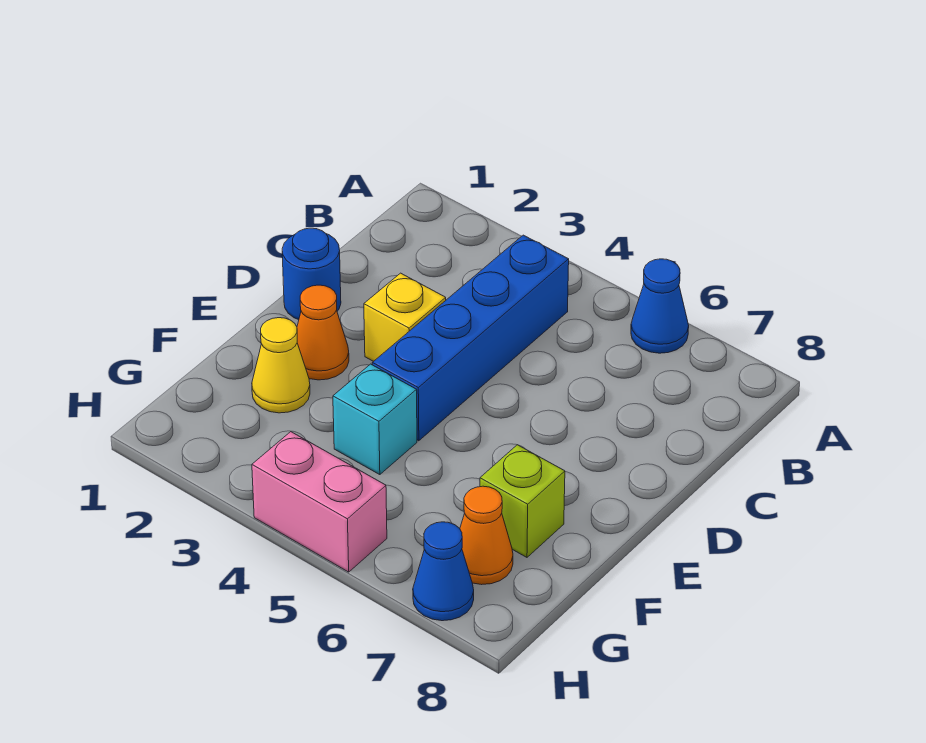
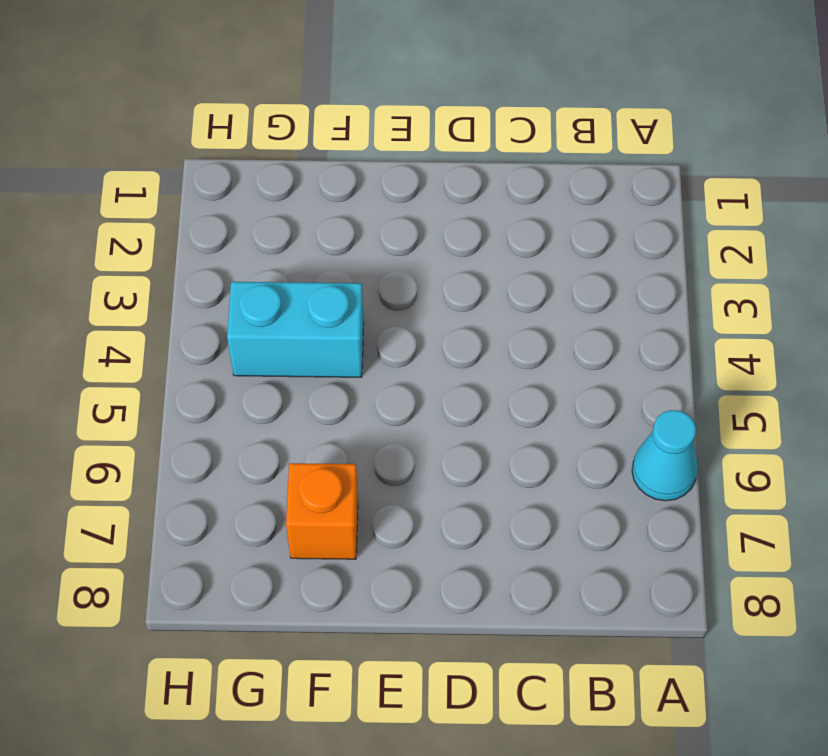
cyan 1x1 cone [632,410,698,501] -> blue 1x1 cone [631,259,689,353]
cyan 1x2 brick [227,282,364,377] -> cyan 1x1 brick [333,364,417,475]
orange 1x1 brick [286,463,358,559] -> lime 1x1 brick [480,445,565,557]
none -> blue 1x4 brick [372,235,569,441]
none -> blue 1x1 round brick [282,228,341,320]

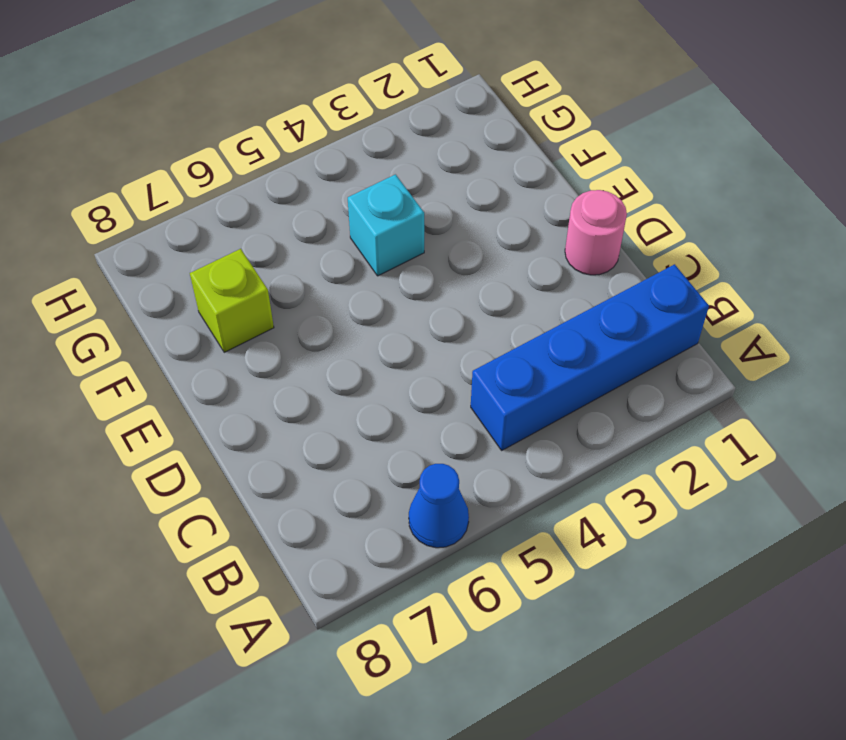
blue 1x4 brick [471,264,709,450] -> blue 1x4 brick turned to [372,235,569,441]
pink 1x1 round brick [565,190,627,275] -> blue 1x1 round brick [282,228,341,320]
none -> yellow 1x1 brick [364,273,446,361]
none -> orange 1x1 cone [297,285,349,380]

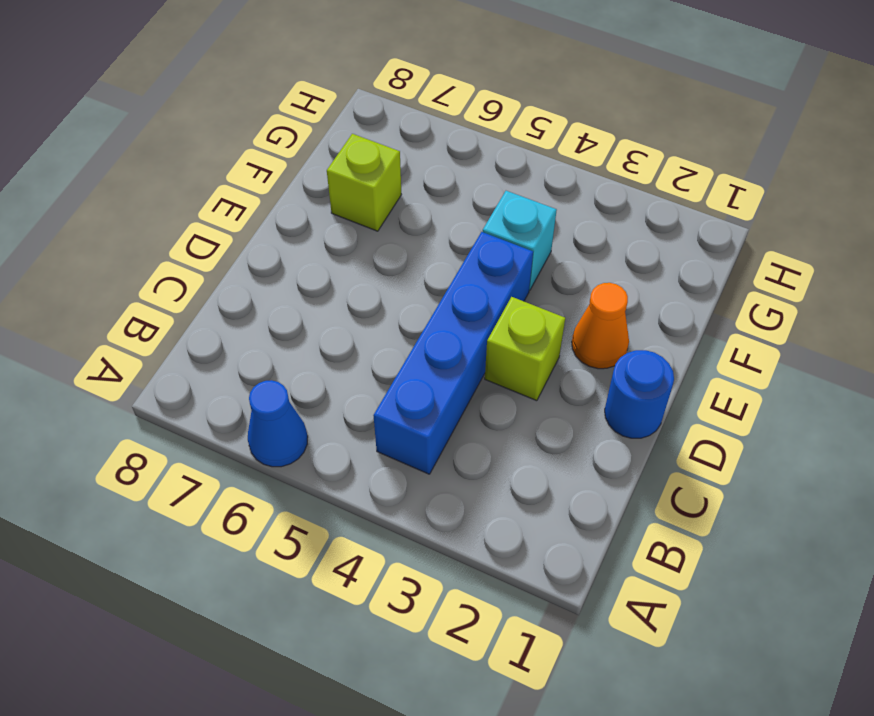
lime 1x1 brick [485,297,565,401] -> yellow 1x1 brick [364,273,446,361]
none -> yellow 1x1 cone [252,318,310,413]
none -> orange 1x1 cone [460,486,513,585]

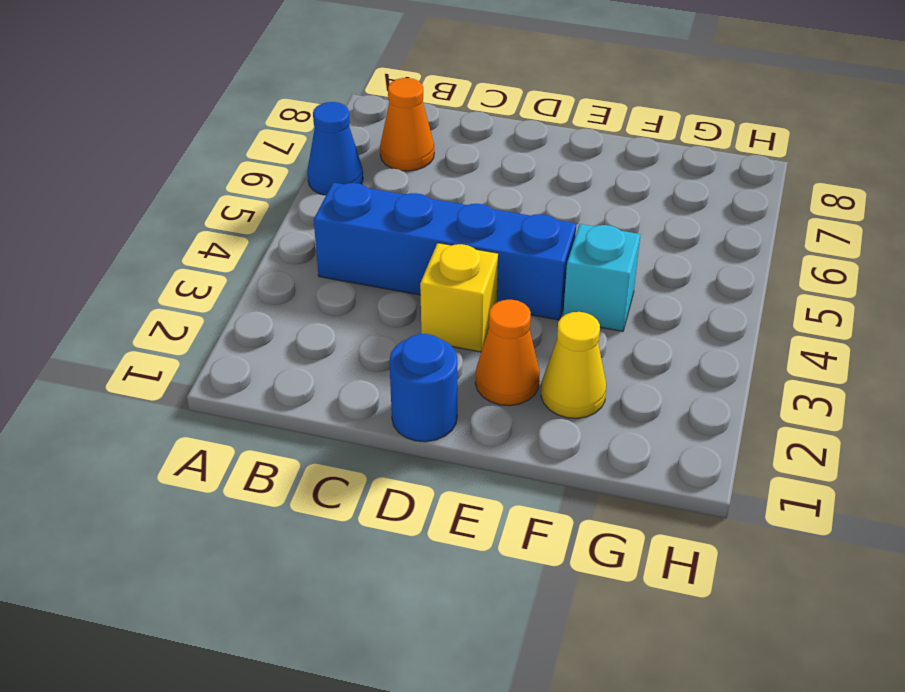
orange 1x1 cone [380,78,434,171] -> orange 1x1 cone moved to [460,486,513,585]
none -> lime 1x1 brick [480,445,565,557]
none -> pink 1x2 brick [252,432,387,572]

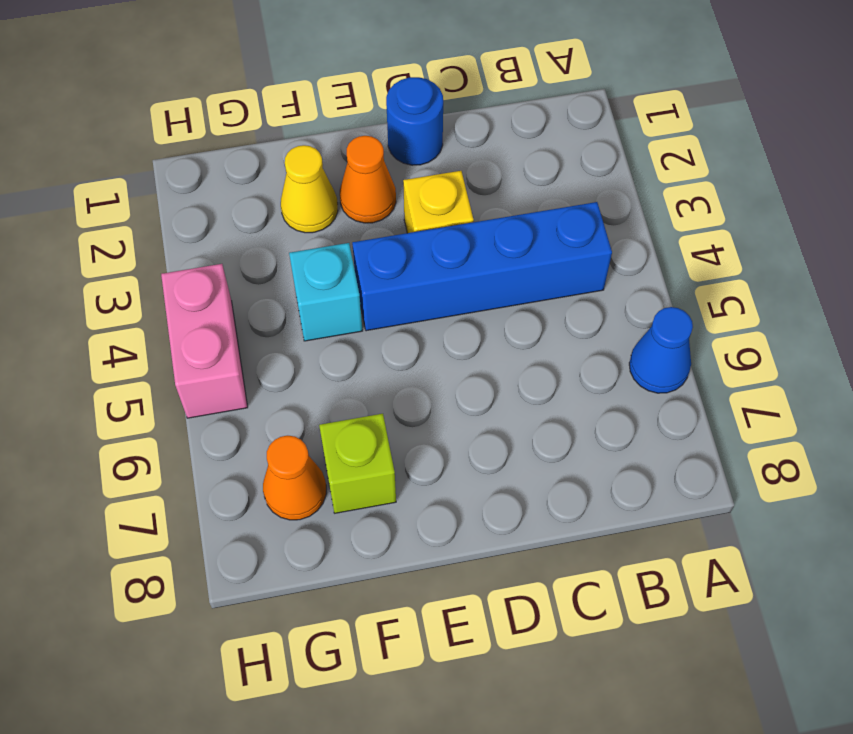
none -> blue 1x1 cone [413,522,474,621]

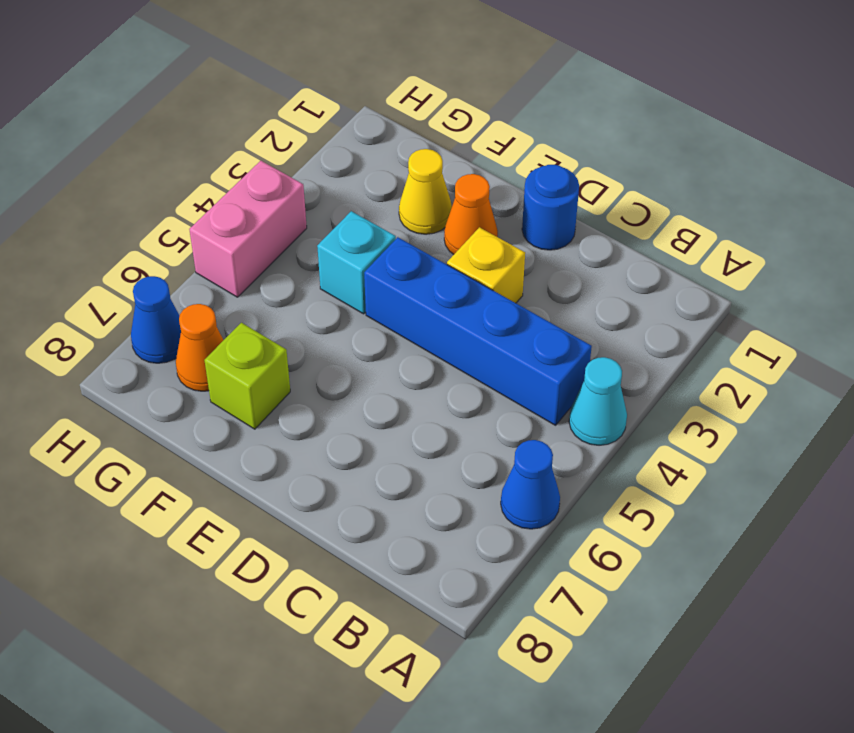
cyan 1x1 cone [569,357,627,445] -> none

